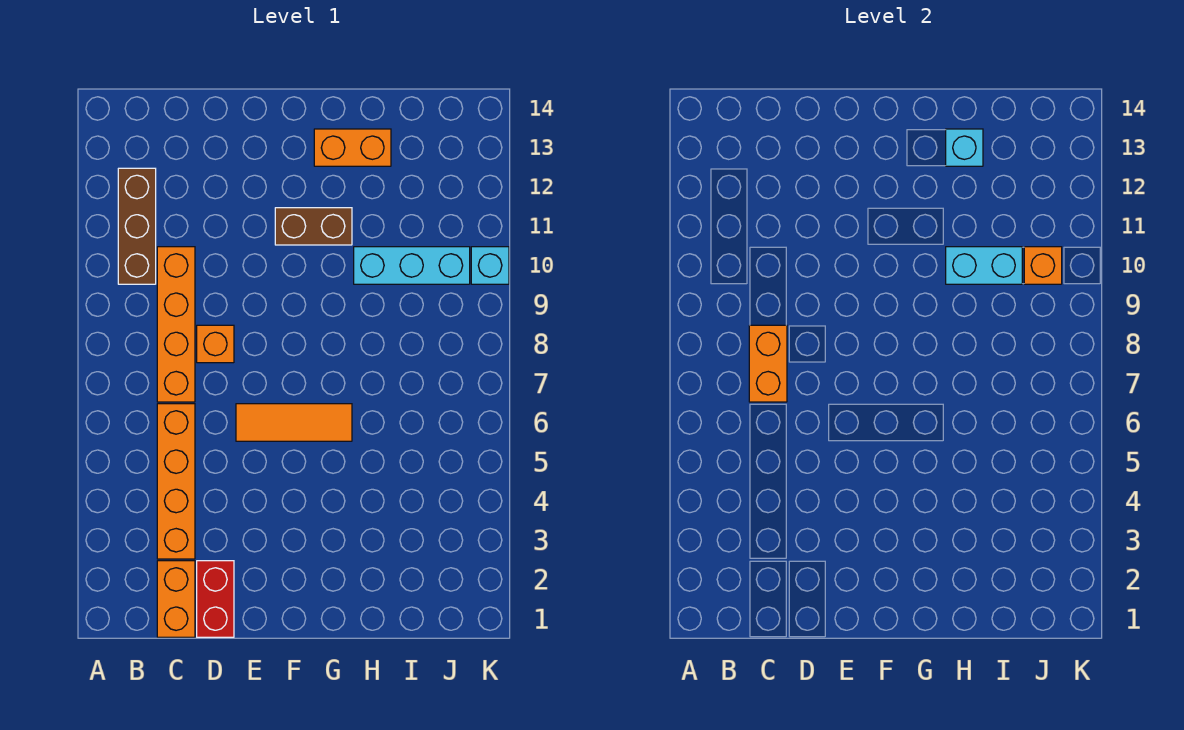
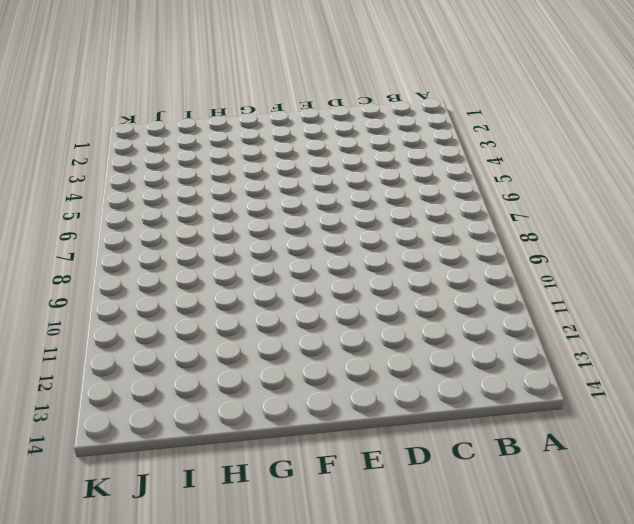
none -> brown 1x3 brick [118,168,156,284]
none -> orange 1x2 brick [157,561,195,637]
none -> orange 1x4 brick [157,404,195,559]

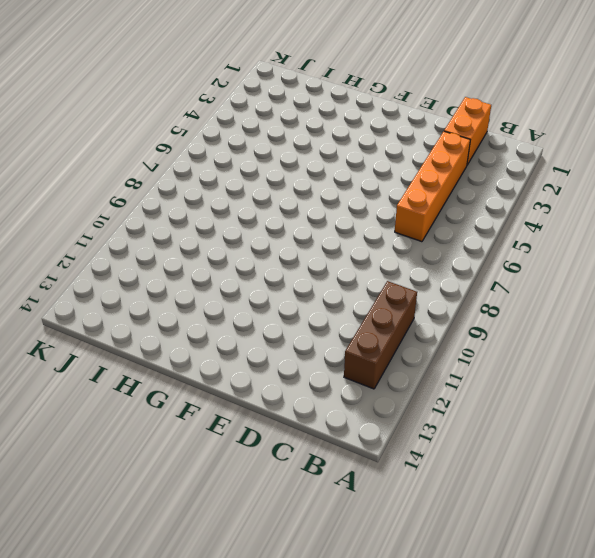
none -> orange 1x4 brick [157,247,195,402]
none -> red 1x2 brick [197,561,234,637]
none -> orange 1x1 brick [197,325,234,363]

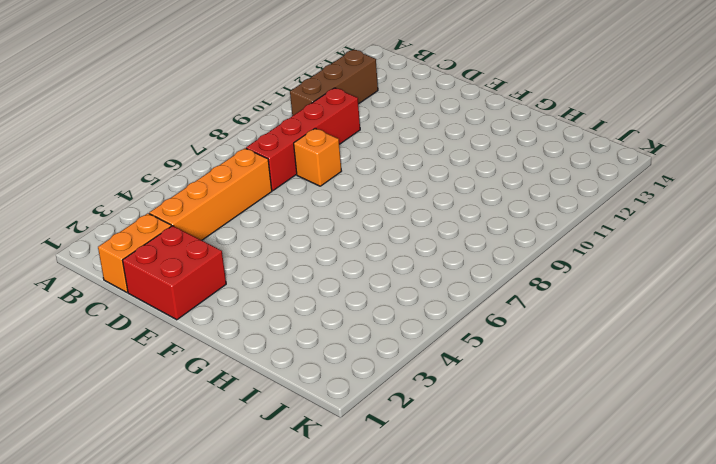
red 1x4 brick [246,88,360,191] -> orange 1x4 brick [157,247,195,402]
red 2x2 brick [122,226,226,320] -> red 1x2 brick [197,561,234,637]
none -> orange 1x3 tile [236,404,352,441]
none -> brown 1x2 brick [275,208,352,245]
none -> orange 1x2 brick [314,129,391,166]

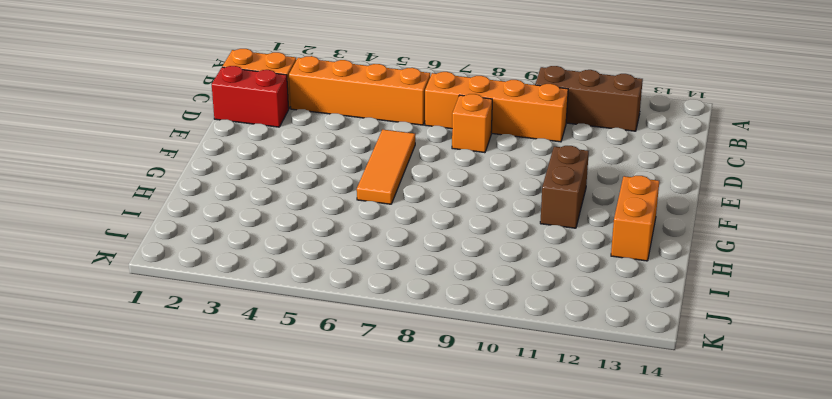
none -> cyan 1x3 brick [354,247,470,284]
none -> cyan 1x1 brick [471,247,509,284]
none -> orange 1x2 brick [749,325,787,402]

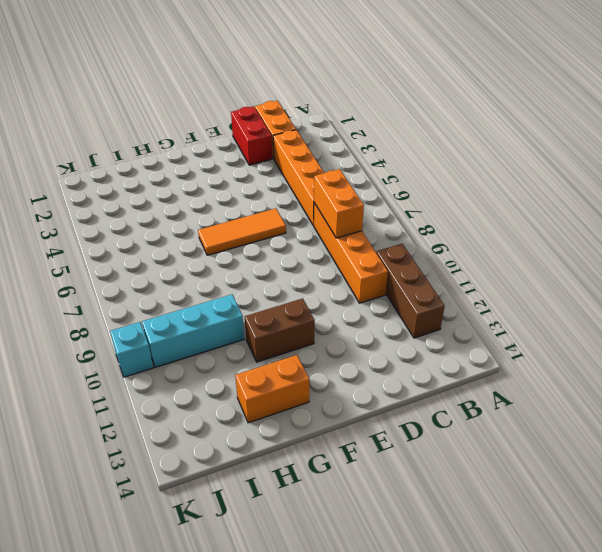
none -> orange 1x1 brick [197,325,234,363]
none -> cyan 1x2 brick [946,247,1022,284]
none -> cyan 1x1 brick [946,129,983,166]

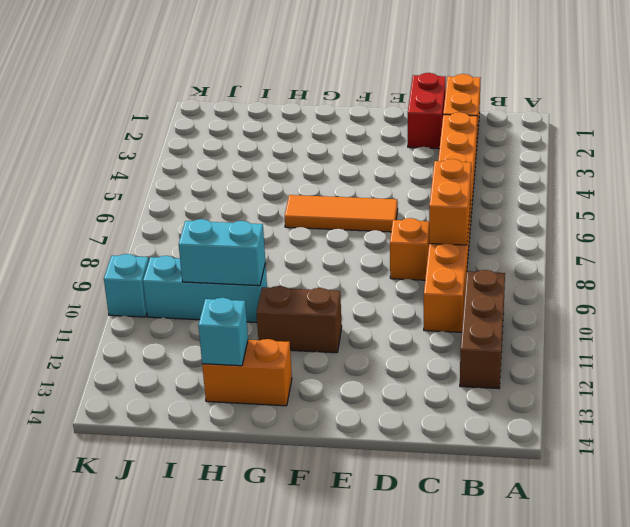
none -> orange 1x1 brick [1024,247,1062,284]

